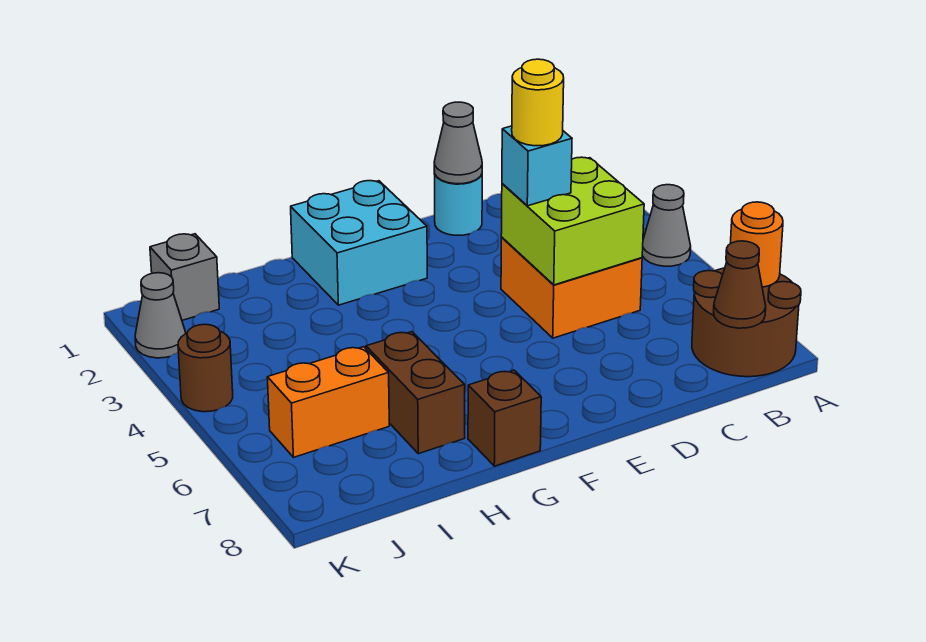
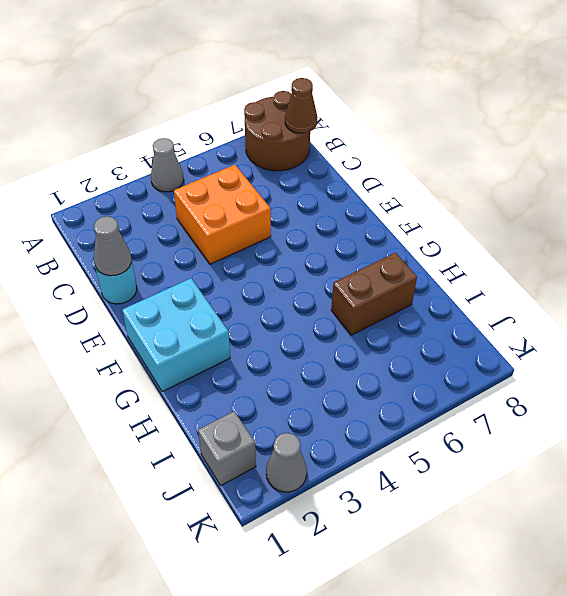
none -> brown 1x1 brick [468,370,541,466]
none -> orange 1x2 brick [267,347,389,457]
none -> brown 1x1 round brick [178,324,233,412]

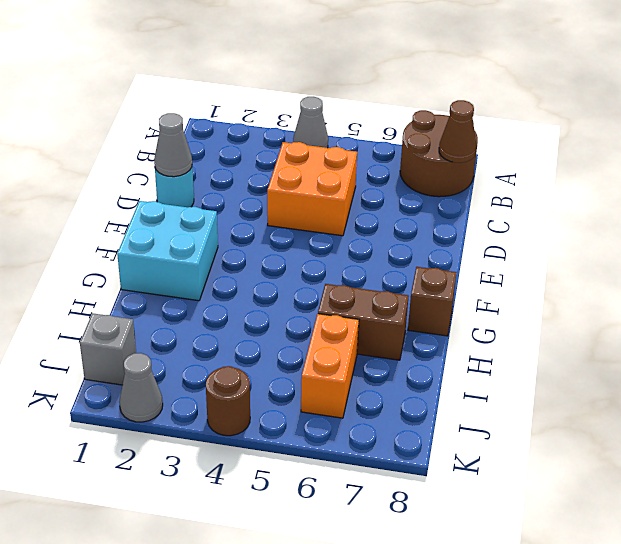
none -> orange 1x1 round brick [730,202,783,287]
none -> lime 2x2 brick [501,157,644,285]
none -> cyan 1x1 brick [502,126,572,206]

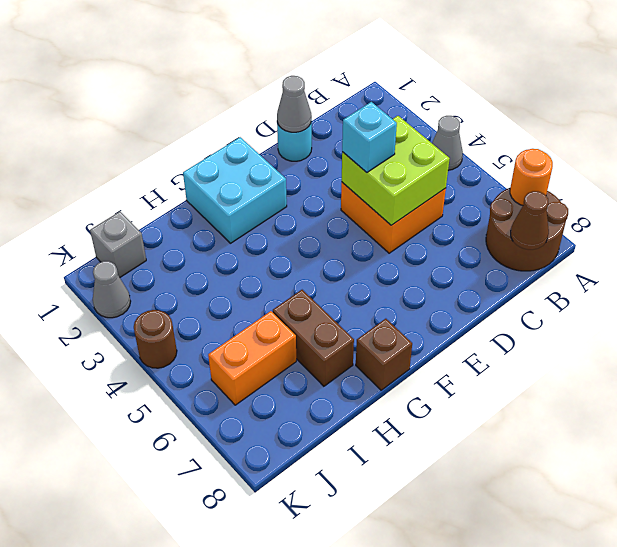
none -> yellow 1x1 round brick [512,59,564,146]

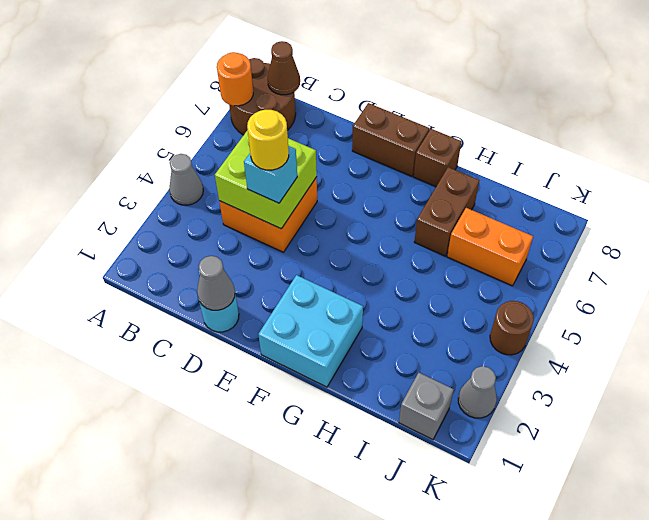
brown 1x2 brick [352,103,429,176] -> none

